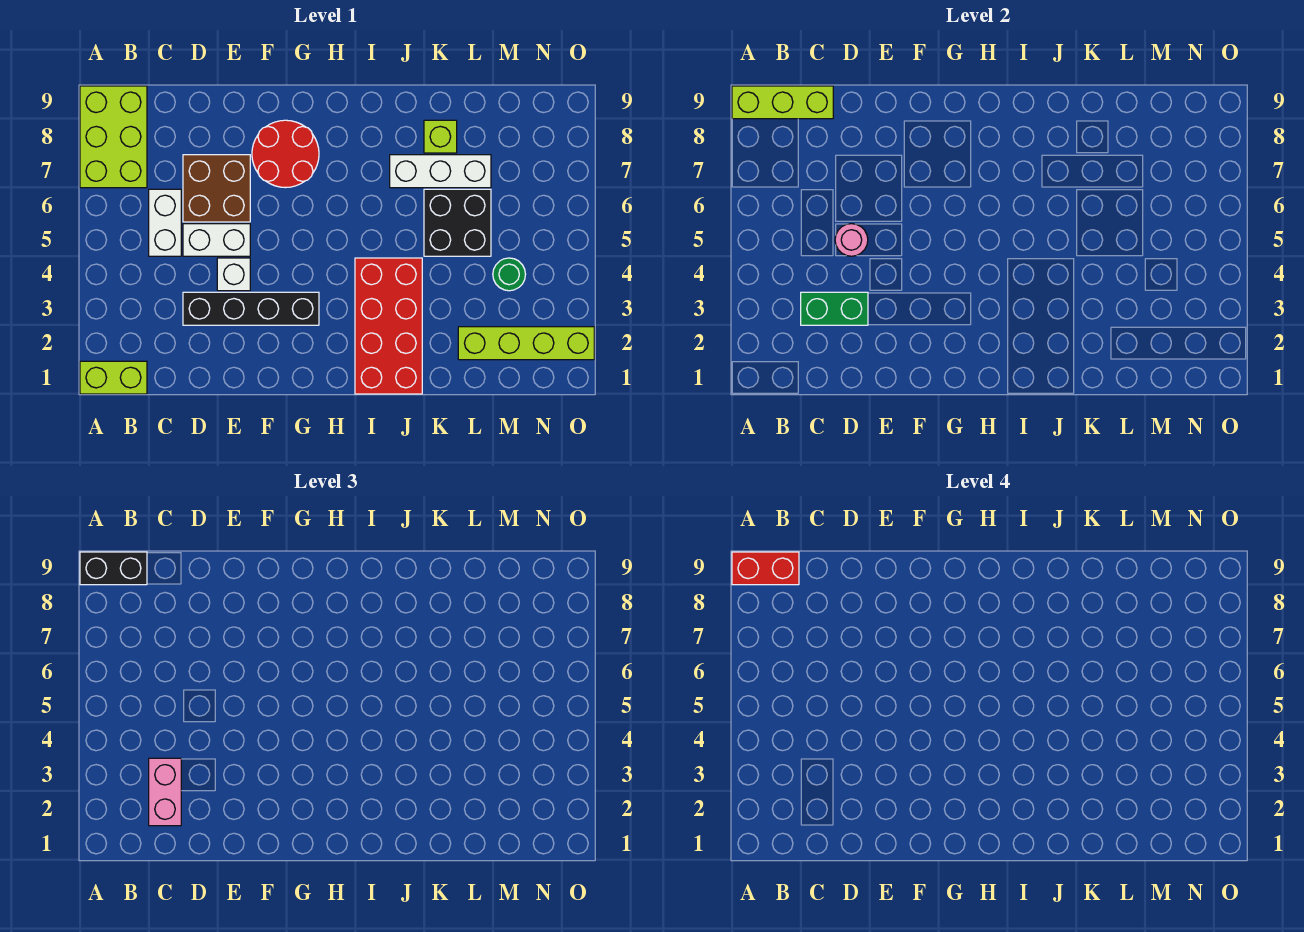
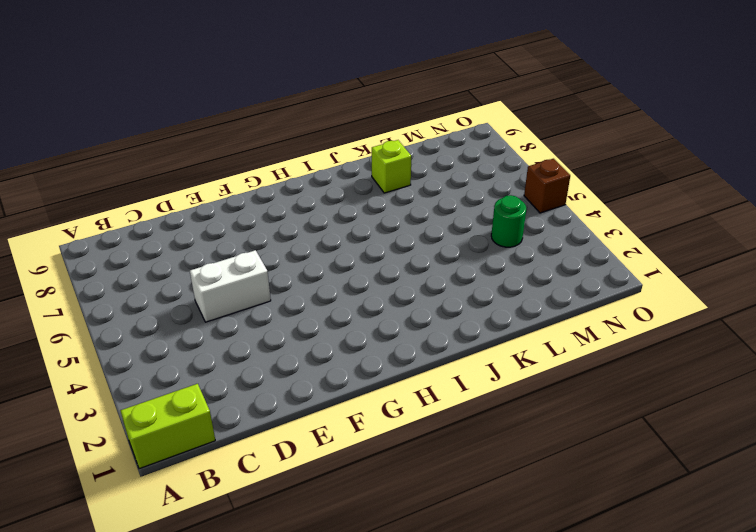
brown 1x1 brick [524,159,570,213] -> none
none -> lime 2x3 brick [80,86,147,188]
none -> white 1x2 brick [149,189,181,256]
none -> black 1x4 brick [183,292,319,325]

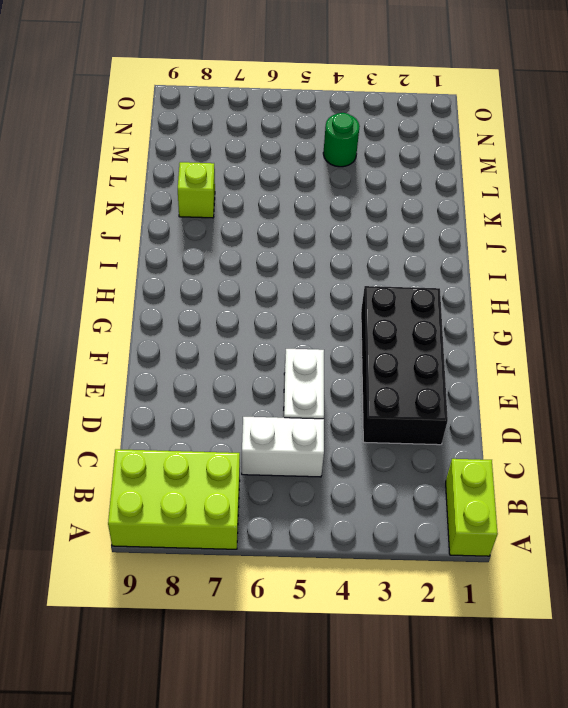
black 2x4 brick [361,286,448,445] -> black 1x4 brick [183,292,319,325]
none -> brown 2x2 brick [183,155,250,222]
none -> white 1x1 brick [217,258,250,291]
none -> red 2x2 round brick [252,120,319,188]

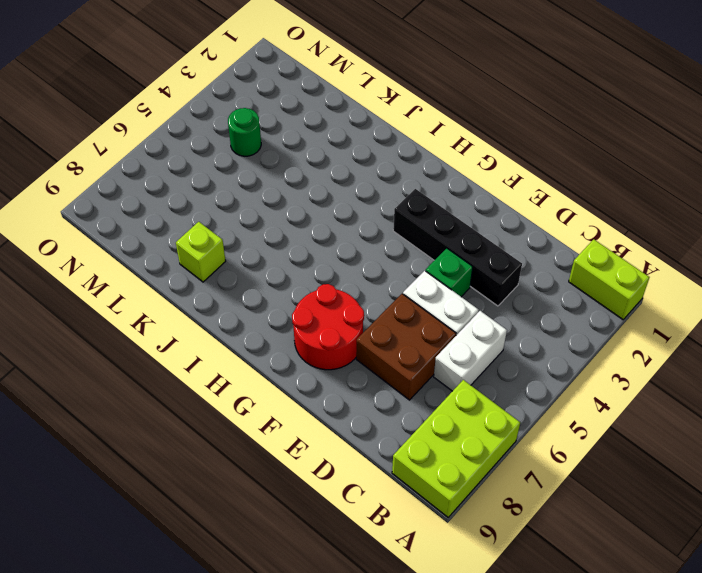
green 1x1 brick [426,248,473,297] -> white 1x1 brick [217,258,250,291]
none -> red 2x4 brick [355,258,422,394]
none -> white 1x3 brick [390,155,491,188]
none -> black 2x2 brick [424,189,491,256]

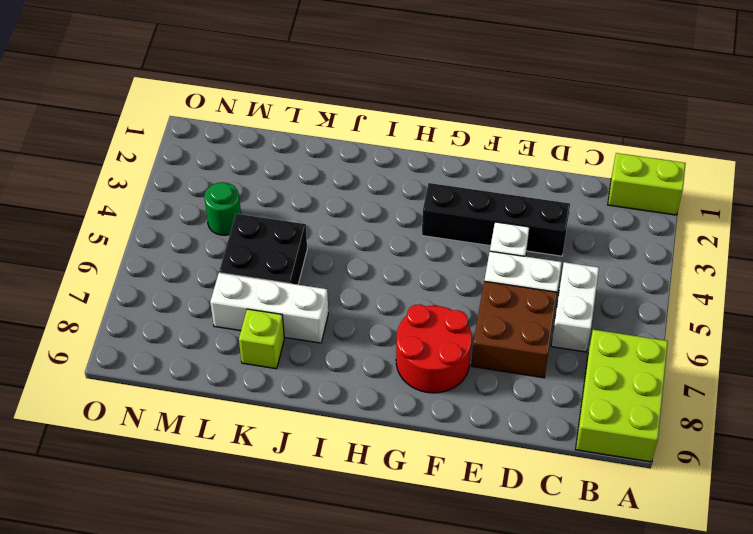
none -> red 2x4 brick [355,258,422,394]
none -> lime 1x4 brick [458,327,594,360]
none -> lime 1x3 brick [732,86,833,119]

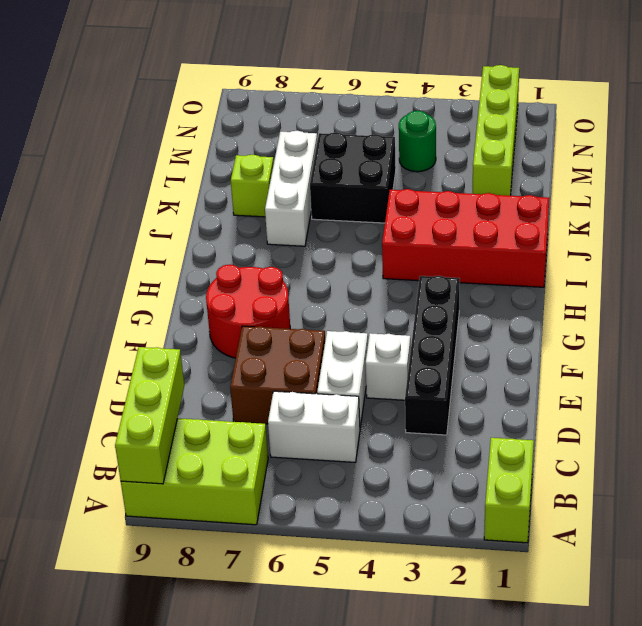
none -> green 1x2 brick [801,292,868,325]
none -> pink 1x1 round brick [835,224,868,256]
none -> black 1x2 brick [80,552,147,585]

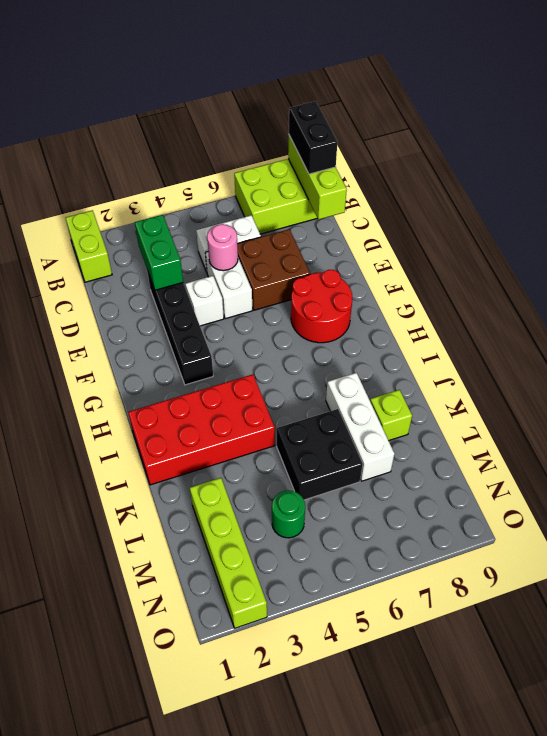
none -> pink 1x2 brick [149,758,181,826]
none -> red 1x2 brick [732,552,799,585]

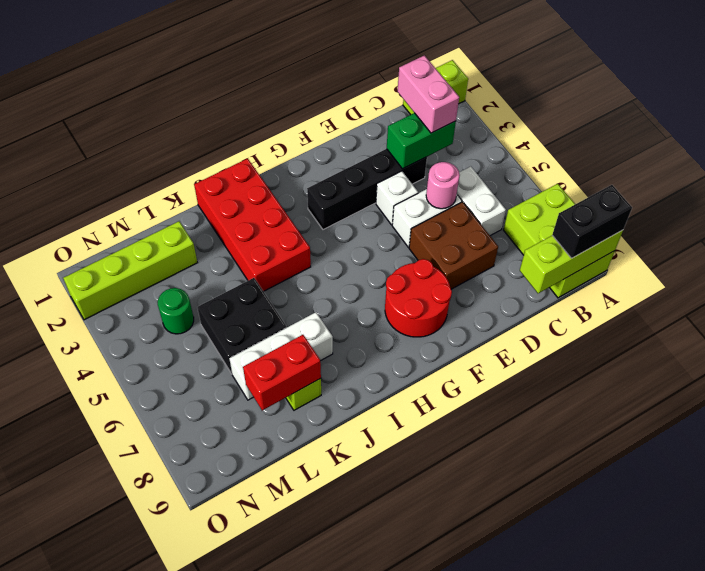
red 1x2 brick [243,335,321,410] -> red 1x2 brick moved to [732,552,799,585]

